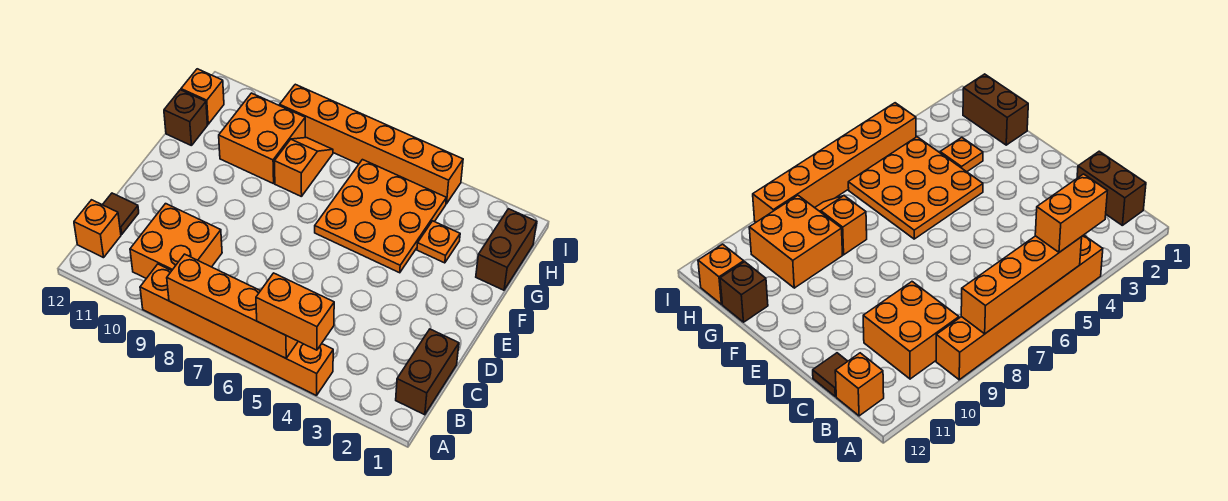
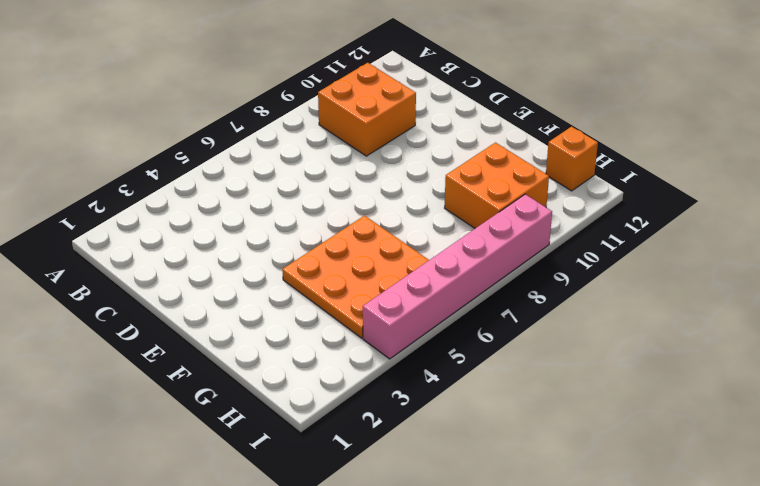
pink 1x6 brick [363,194,552,359] -> orange 1x6 brick [280,84,463,204]
none -> orange 1x6 brick [140,264,333,396]
none -> brown 1x2 brick [396,329,459,415]
none -> orange 1x1 brick [74,200,121,258]

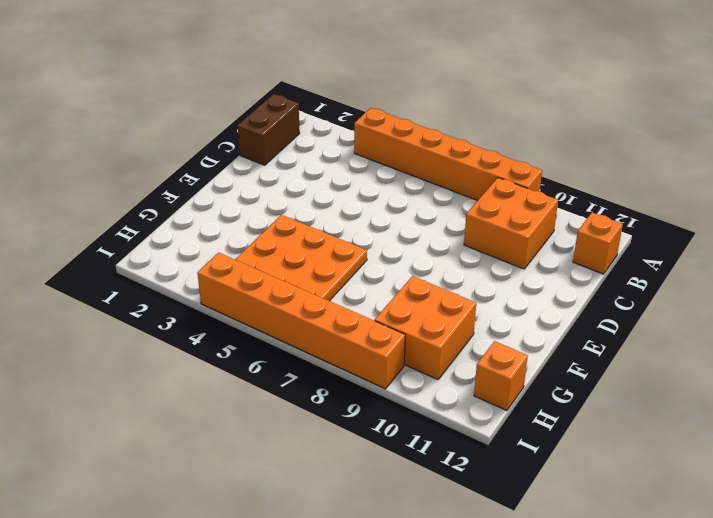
none -> brown 1x1 tile [103,193,139,234]
none -> brown 1x2 brick [476,209,537,290]
none -> orange 1x1 plate [417,221,460,263]

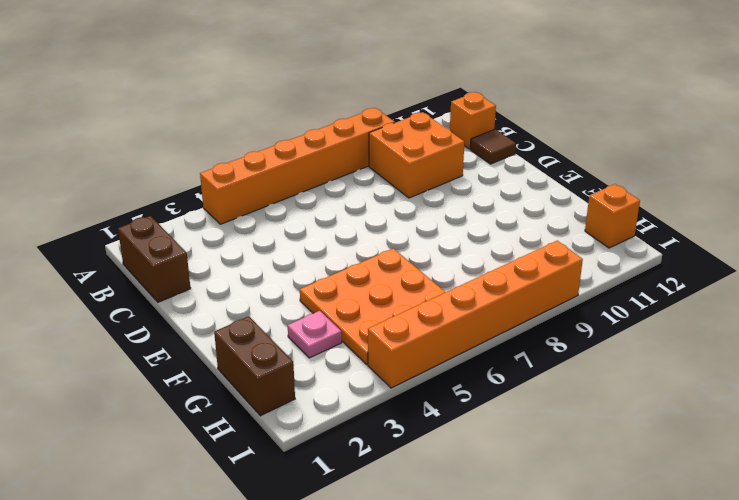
pink 1x1 plate [288,311,342,358] -> orange 1x1 plate [417,221,460,263]
none -> orange 1x2 slope [274,138,333,197]
none -> orange 2x2 brick [219,93,305,184]
none -> brown 1x1 brick [164,90,208,146]

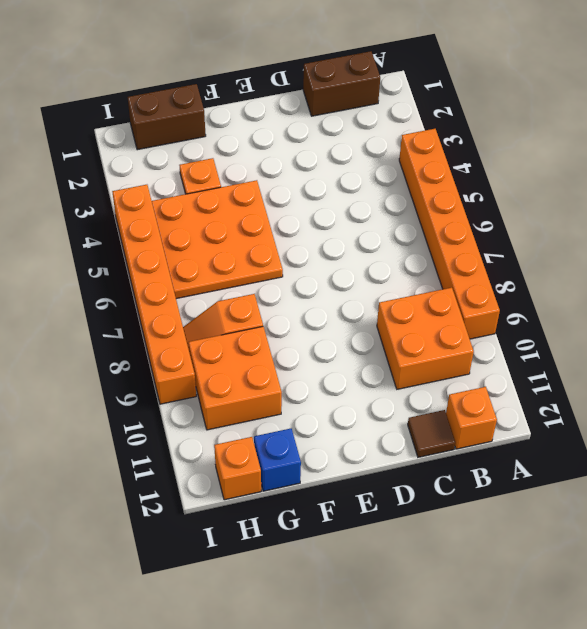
blue 1x1 brick [254,429,301,491] -> brown 1x1 brick [164,90,208,146]
none -> orange 1x4 brick [167,254,298,358]
none -> orange 1x2 brick [256,273,334,350]

